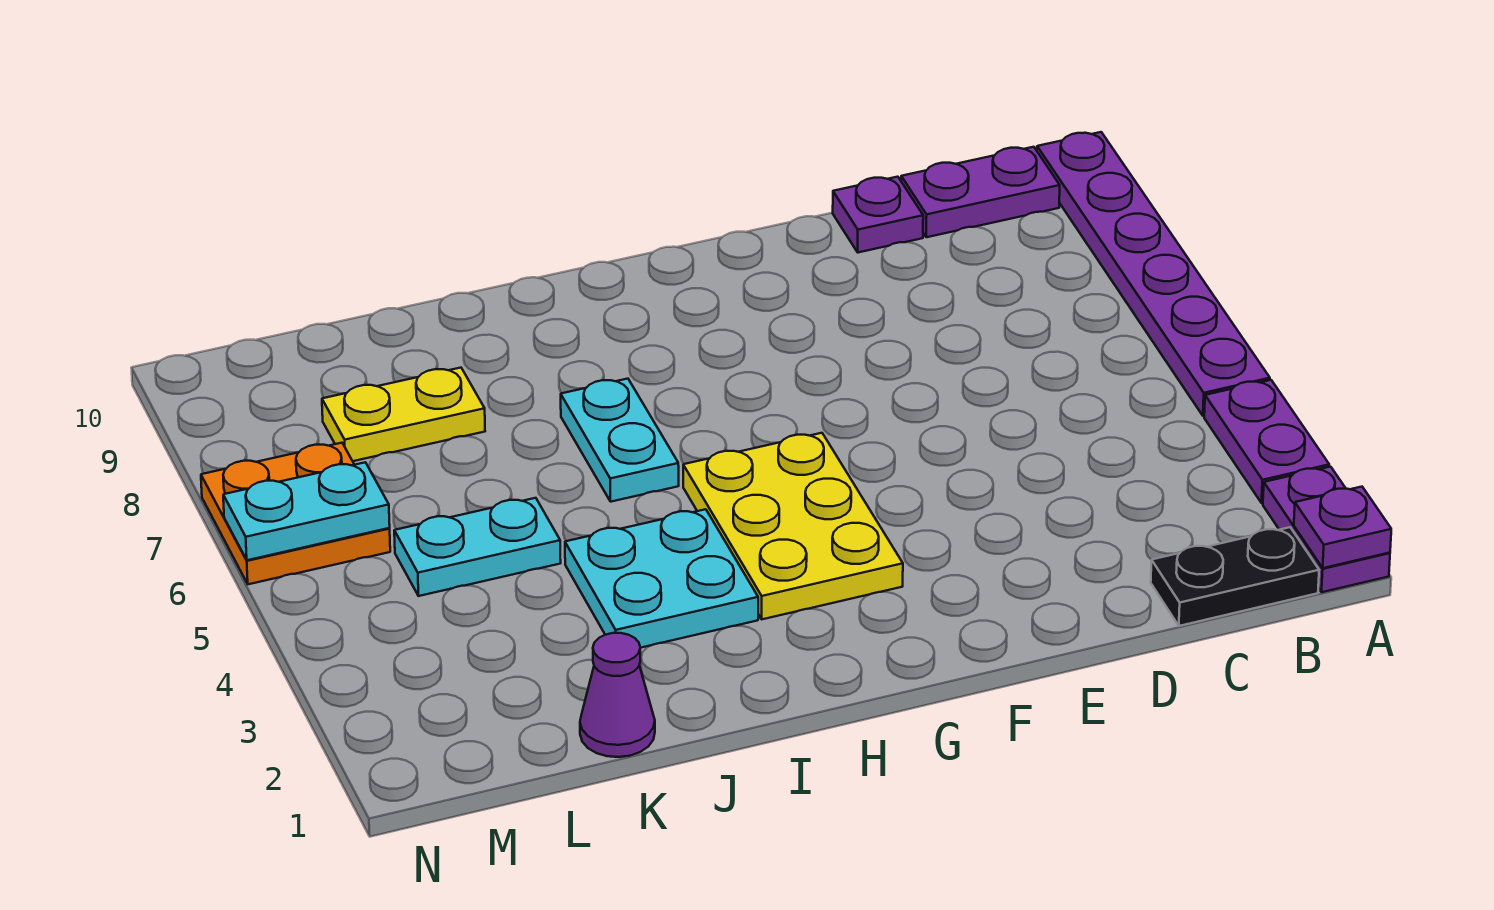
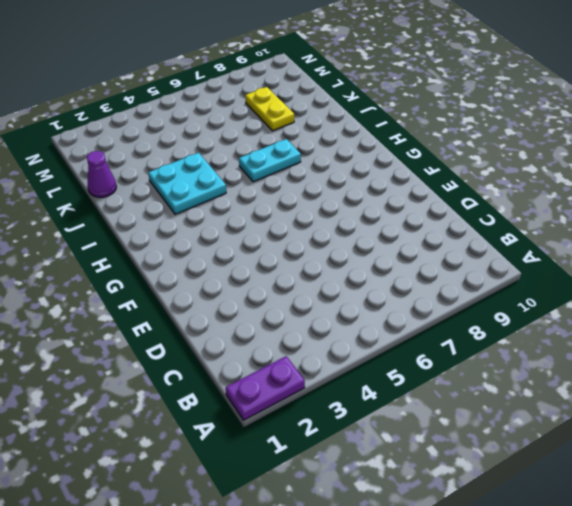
none -> purple 1x2 plate [1204,380,1329,503]
none -> purple 1x6 plate [1037,132,1270,416]
none -> black 1x2 plate [1151,527,1319,626]

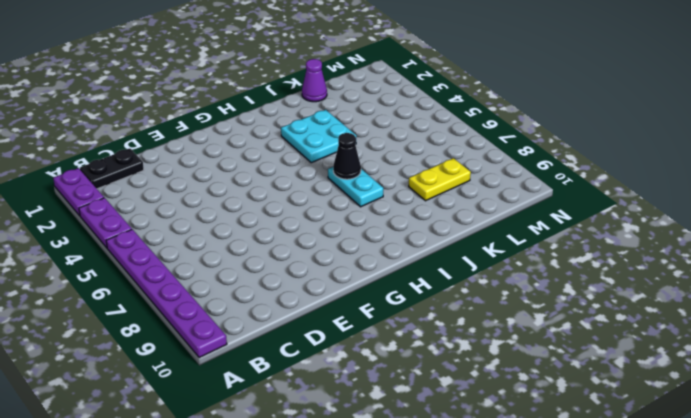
black 1x1 cone [333,133,361,179] -> none
none -> purple 1x2 plate [901,147,1060,237]
none -> purple 1x1 plate [833,177,923,252]
none -> yellow 2x3 plate [683,433,903,619]

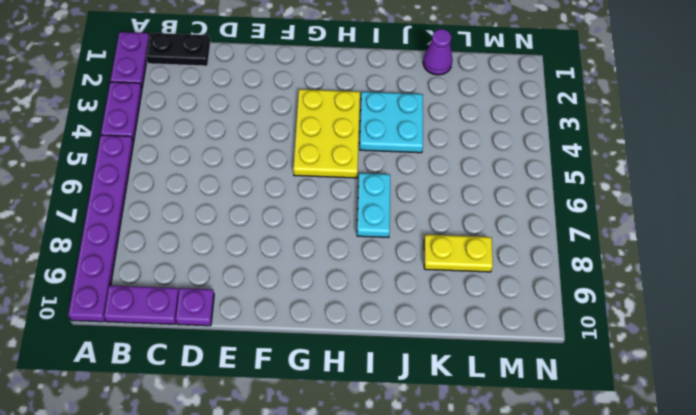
none -> cyan 1x2 plate [394,498,561,596]
none -> orange 2x2 plate [201,443,390,584]
none -> purple 1x1 plate [1294,487,1391,568]

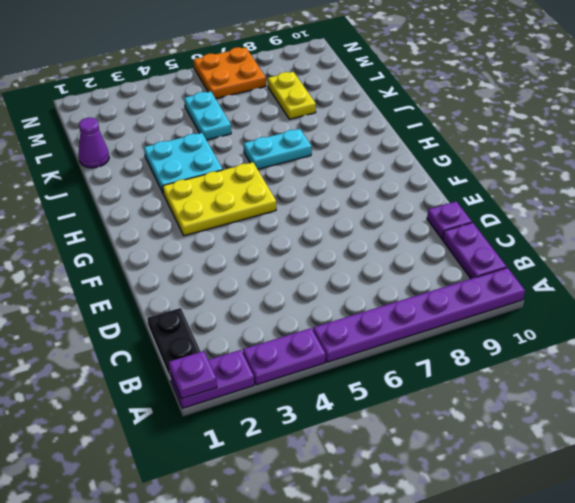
none -> cyan 1x2 plate [223,462,390,560]

